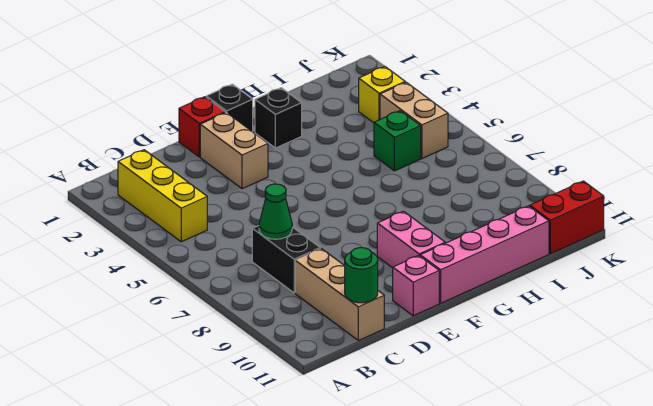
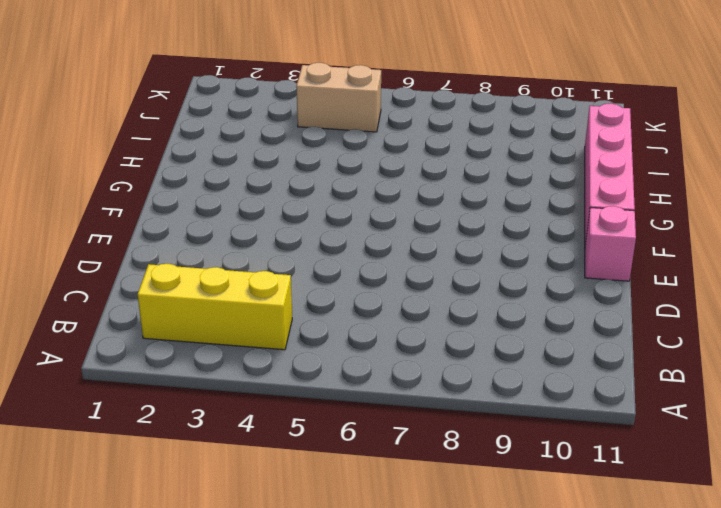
none -> black 1x2 brick [252,226,320,293]
none -> tan 1x3 brick [295,249,384,341]
none -> red 1x1 brick [179,97,225,157]

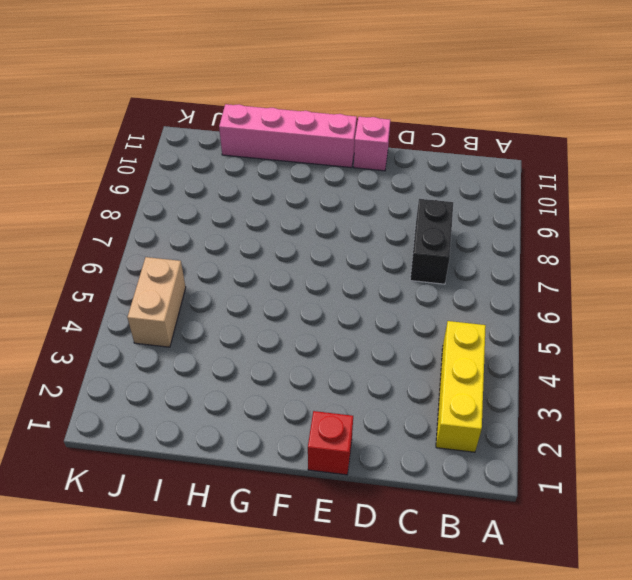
none -> tan 1x3 brick [295,249,384,341]
none -> tan 1x2 brick [200,112,268,189]
none -> black 1x1 brick [206,84,253,132]

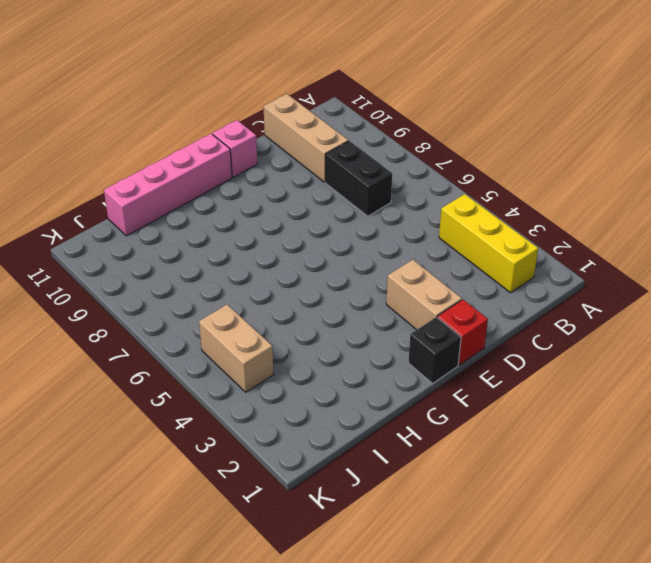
none -> pink 1x2 brick [377,211,445,268]
none -> black 1x1 brick [255,88,302,148]
none -> green 1x1 brick [374,111,421,171]

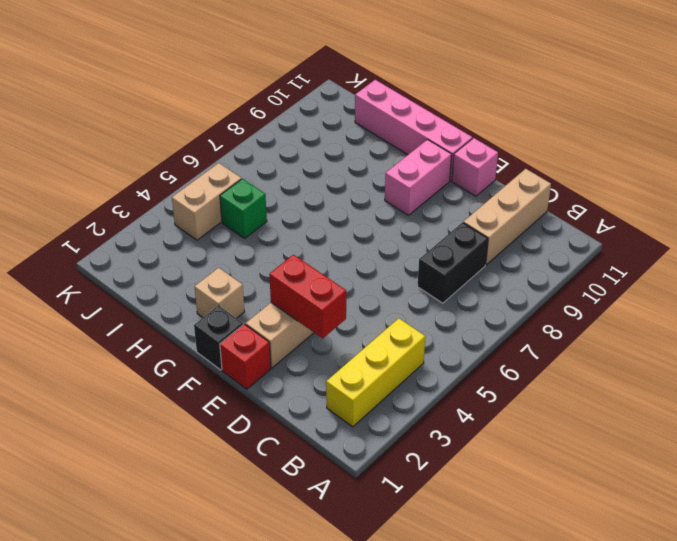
red 1x2 brick [269,255,346,338] -> red 1x2 brick moved to [530,181,604,254]
tan 1x1 brick [195,268,244,318] -> black 1x1 brick [255,88,302,148]
none -> yellow 1x1 brick [359,66,405,123]
none -> green 1x1 cone [259,184,292,239]
none -> green 1x1 round brick [345,248,378,303]

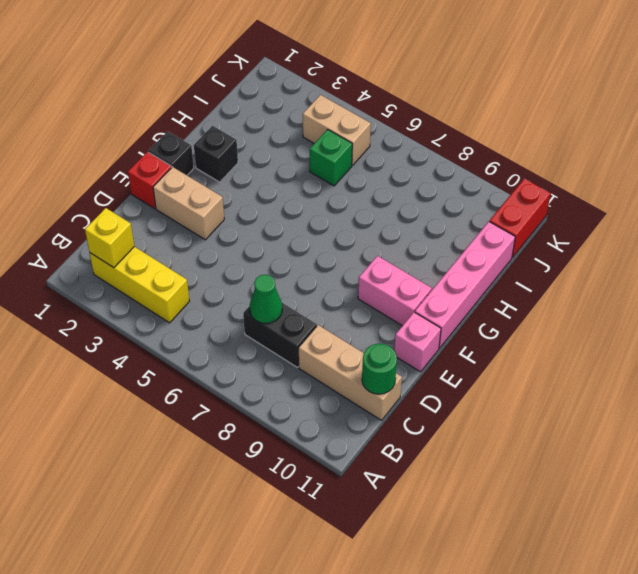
yellow 1x1 brick [85,208,134,268] -> yellow 1x1 brick moved to [359,66,405,123]

